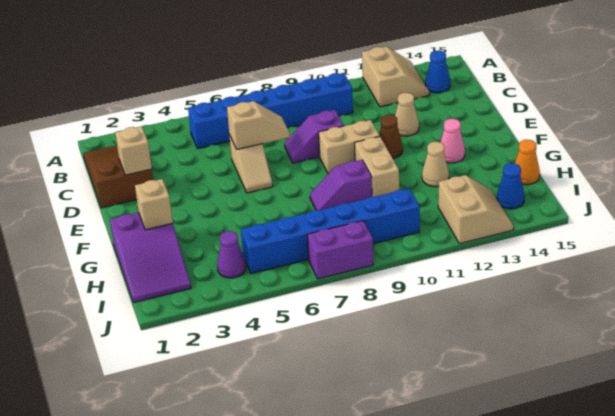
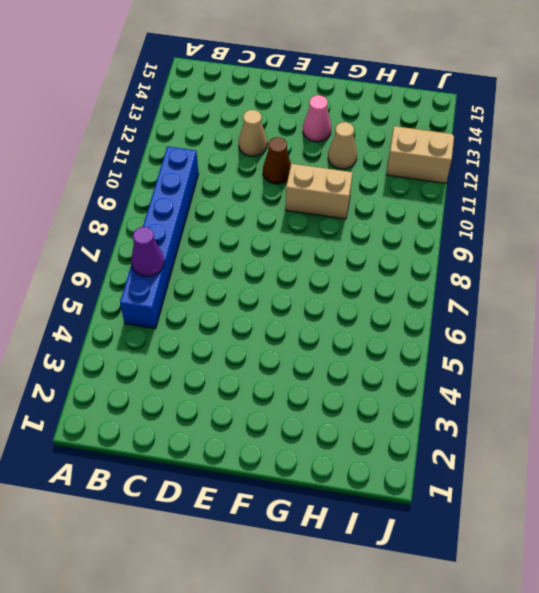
purple 1x1 cone [131,227,164,276] -> purple 1x1 cone moved to [217,231,246,278]
none -> tan 2x2 slope [362,47,429,107]
none -> brown 2x3 slope [83,145,153,208]
none -> blue 1x1 cone [425,50,450,93]

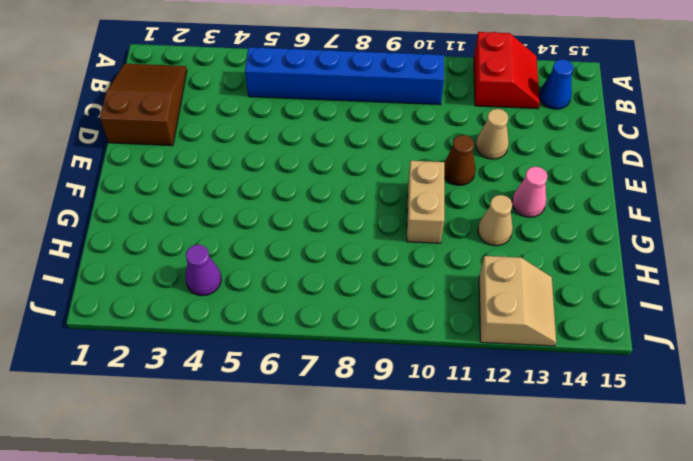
red 2x2 slope [474,32,540,109] -> tan 2x2 slope [362,47,429,107]
none -> tan 1x2 slope [229,135,273,193]
none -> purple 1x2 slope [285,110,344,163]
none -> tan 1x2 brick [319,120,380,174]

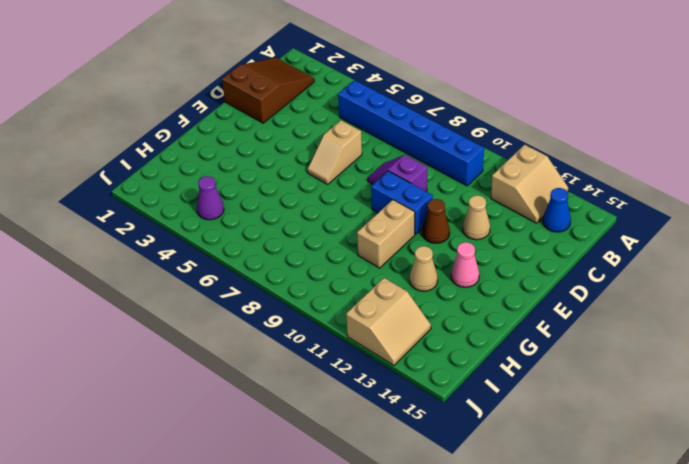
blue 1x2 brick [371,171,433,234] -> tan 1x2 brick [319,120,380,174]
none -> purple 2x3 slope [110,212,191,302]
none -> purple 1x2 slope [310,160,372,210]
none -> orange 1x1 cone [515,140,540,185]

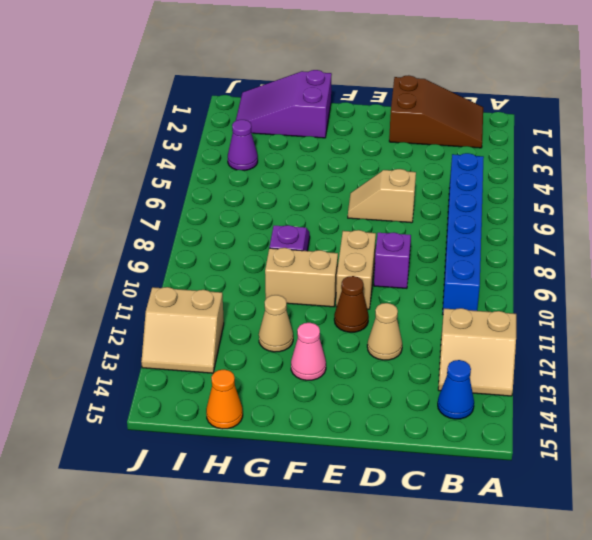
none -> blue 1x6 brick [241,189,420,274]
none -> blue 1x1 cone [497,163,525,209]
none -> purple 1x2 brick [307,221,373,279]

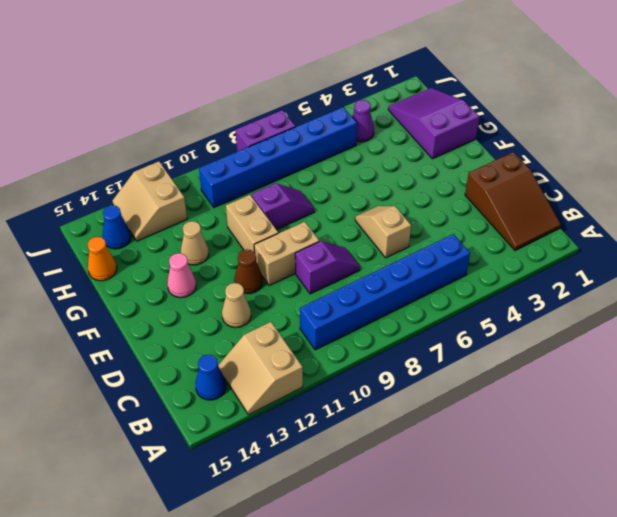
none -> tan 1x1 brick [115,126,152,175]
none -> tan 1x2 slope [227,101,290,149]
none -> tan 1x1 brick [135,179,173,230]

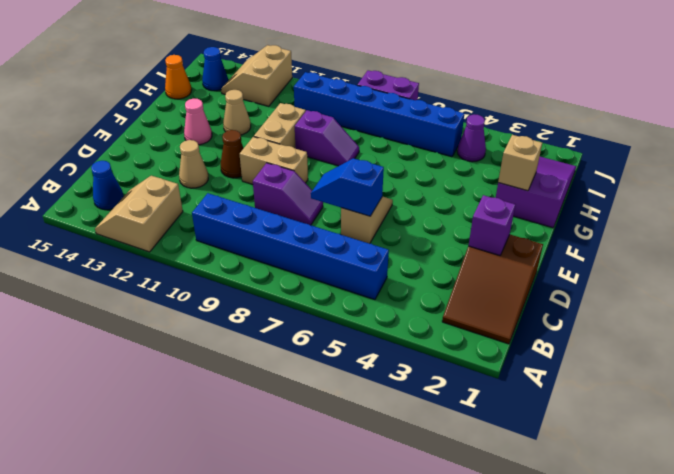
purple 1x1 brick [469,195,515,255] -> tan 1x1 brick [115,126,152,175]
blue 1x2 slope [311,158,384,216] -> tan 1x2 slope [227,101,290,149]

